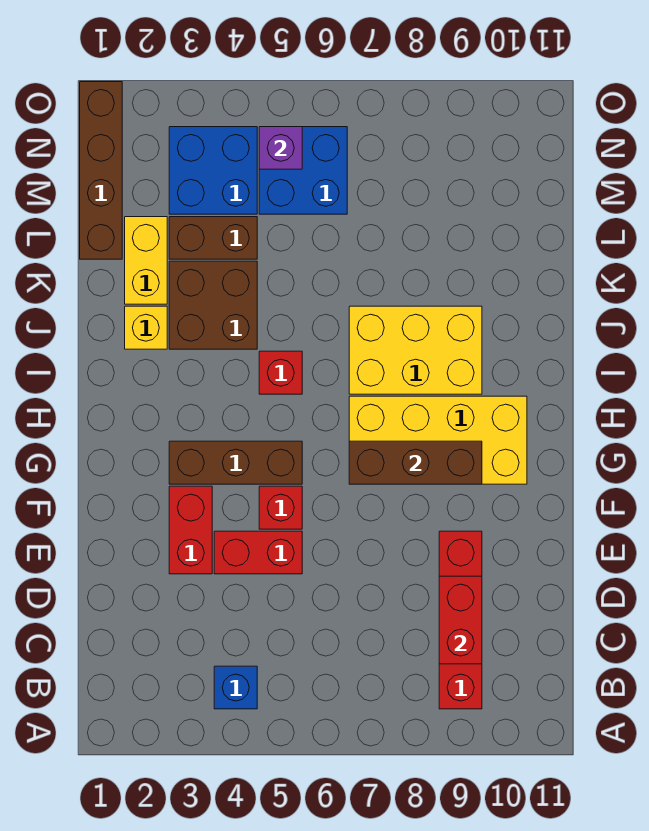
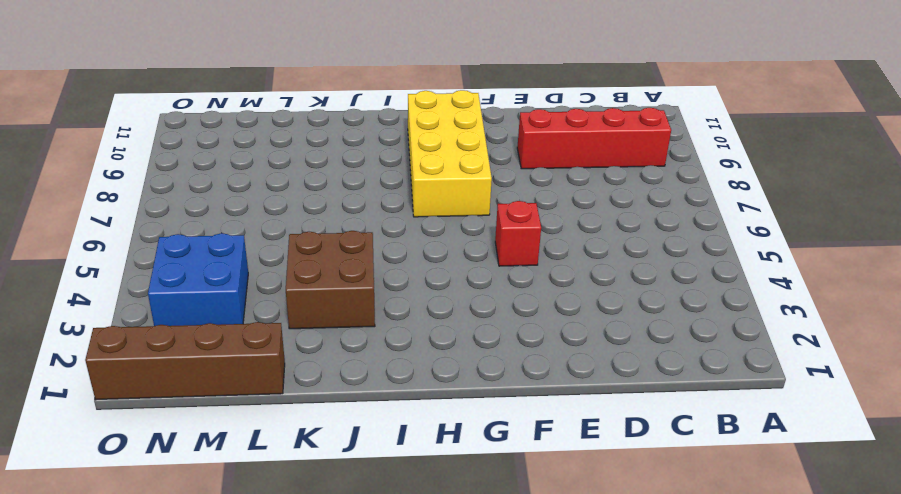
none -> blue 1x1 brick [214,666,257,709]
none -> red 1x2 brick [169,486,212,574]
none -> red 1x2 brick [214,531,302,574]

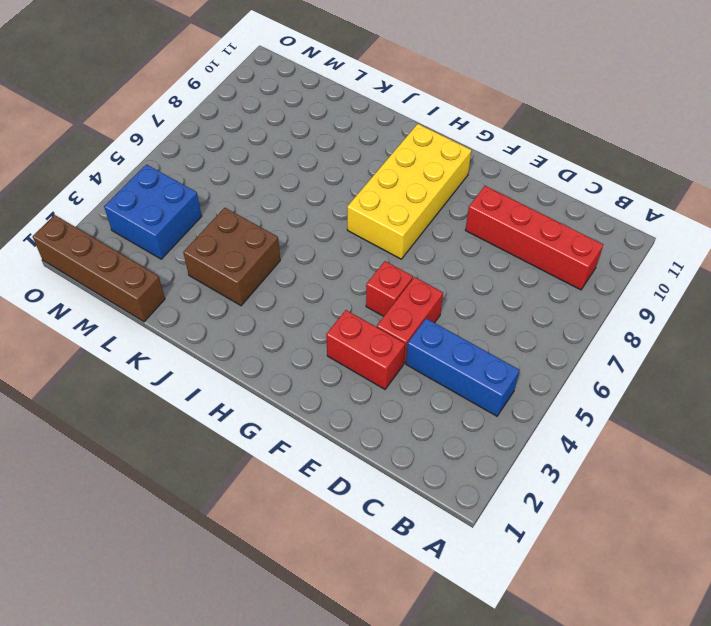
blue 1x3 brick [406,319,520,416] -> blue 1x1 brick [214,666,257,709]
none -> brown 1x3 brick [169,441,302,484]
none -> red 1x1 brick [259,351,302,394]
none -> yellow 2x3 brick [349,306,482,394]

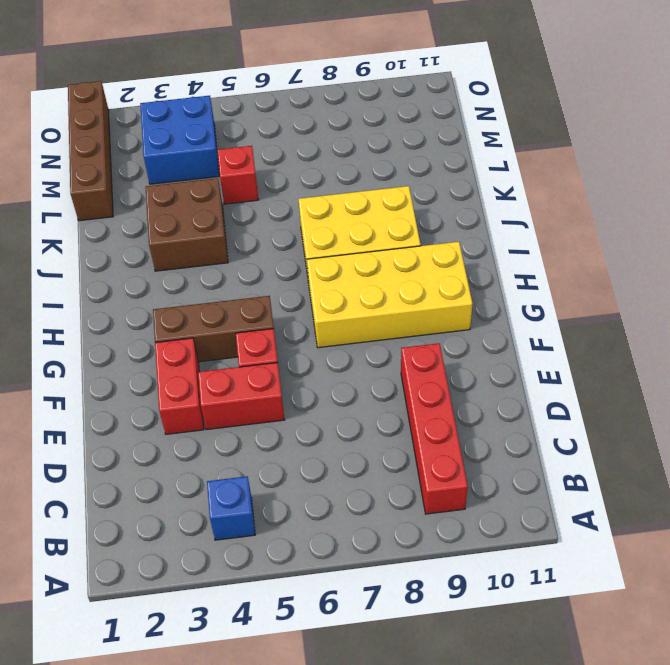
red 1x1 brick [217,146,259,204] -> red 1x1 brick moved to [259,351,302,394]
none -> yellow 1x1 brick [125,306,167,349]
none -> yellow 1x2 brick [125,217,167,304]
none -> brown 1x2 brick [169,217,257,259]

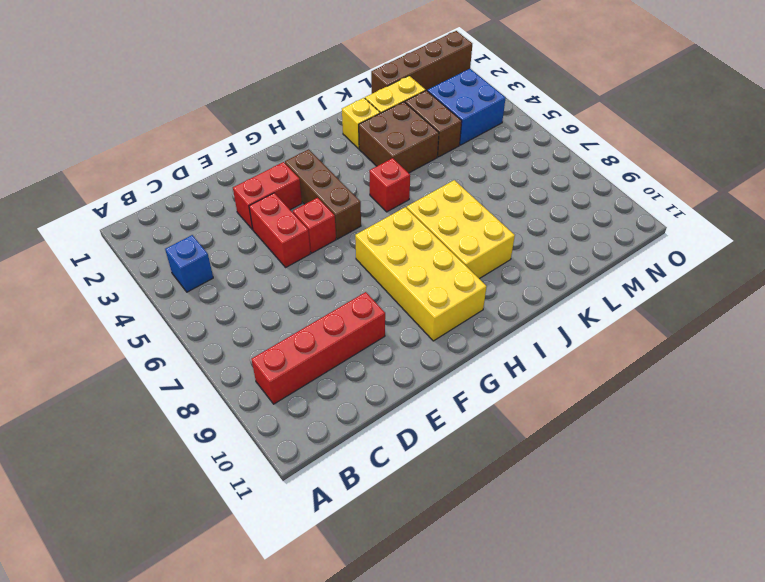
none -> blue 2x2 brick [259,127,347,214]
none -> red 1x2 brick [439,576,482,664]
none -> brown 1x3 brick [349,441,482,484]

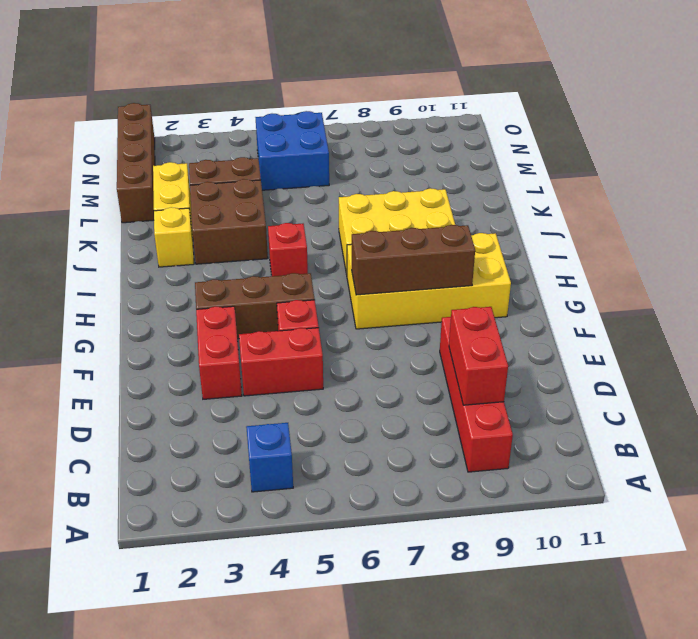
none -> blue 2x2 brick [169,127,257,214]
none -> purple 1x1 brick [259,127,302,169]

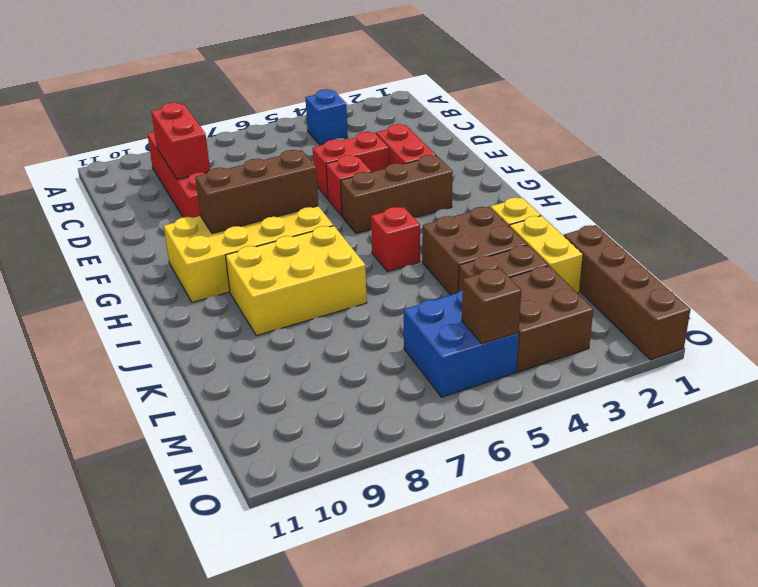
brown 2x2 brick [509,266,593,372] -> blue 2x2 brick [169,127,257,214]
brown 1x1 brick [462,268,521,344] -> purple 1x1 brick [259,127,302,169]

